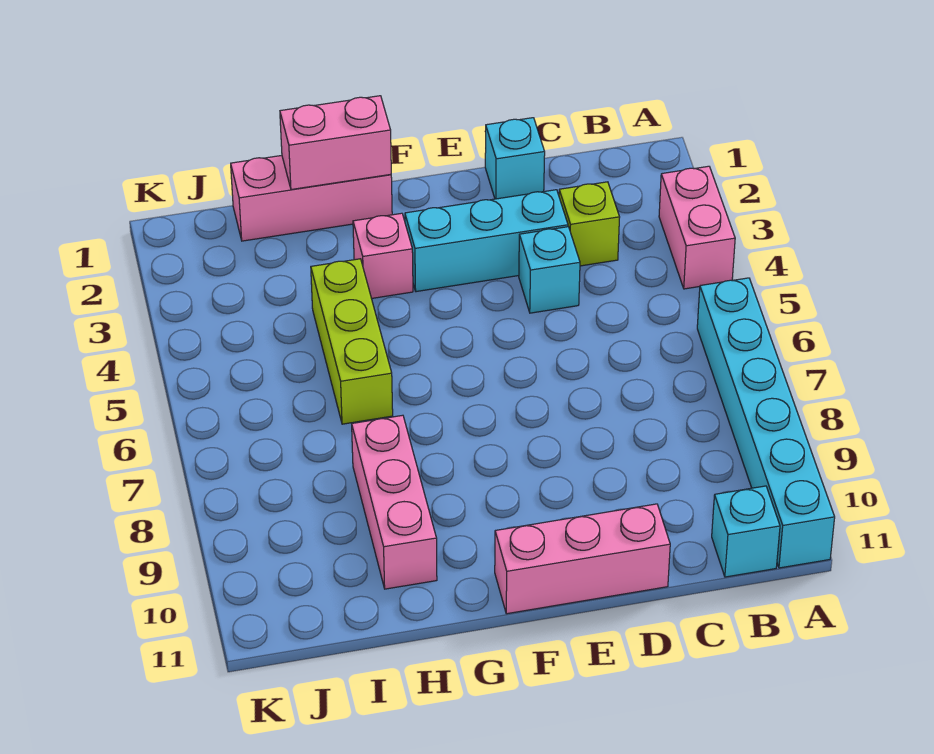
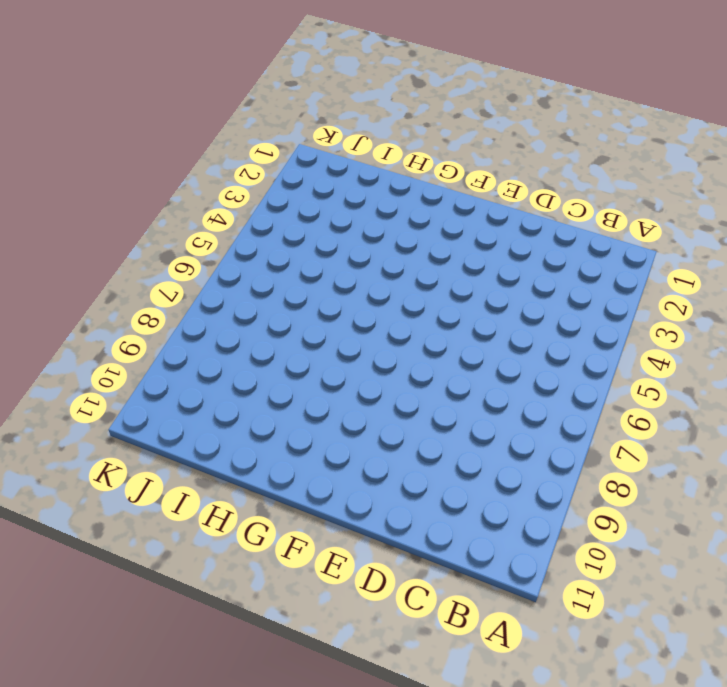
none -> pink 1x2 brick [659,166,735,289]
none -> cyan 1x6 brick [697,278,835,568]
none -> cyan 1x1 brick [712,486,780,577]

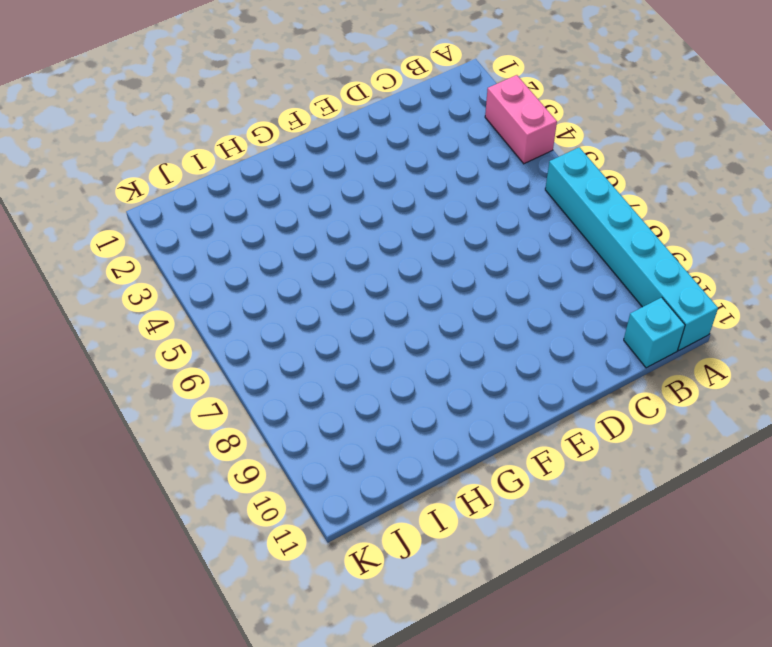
none -> lime 1x1 brick [559,182,620,266]
none -> cyan 1x1 brick [485,118,545,199]
none -> cyan 1x3 brick [405,190,568,292]

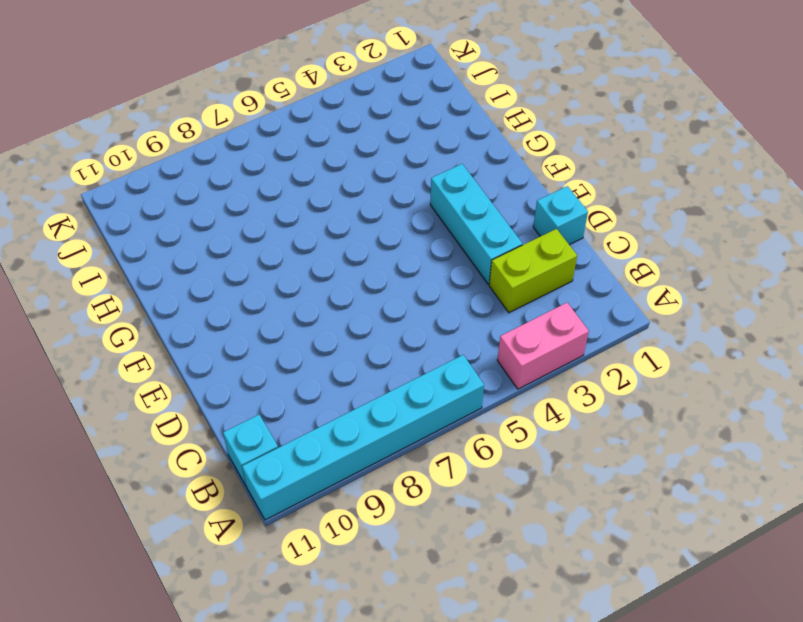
lime 1x2 brick [489,229,577,313] -> lime 1x1 brick [559,182,620,266]
none -> cyan 1x1 brick [519,227,580,313]
none -> pink 1x3 brick [495,504,670,614]
none -> pink 1x3 brick [231,155,392,241]

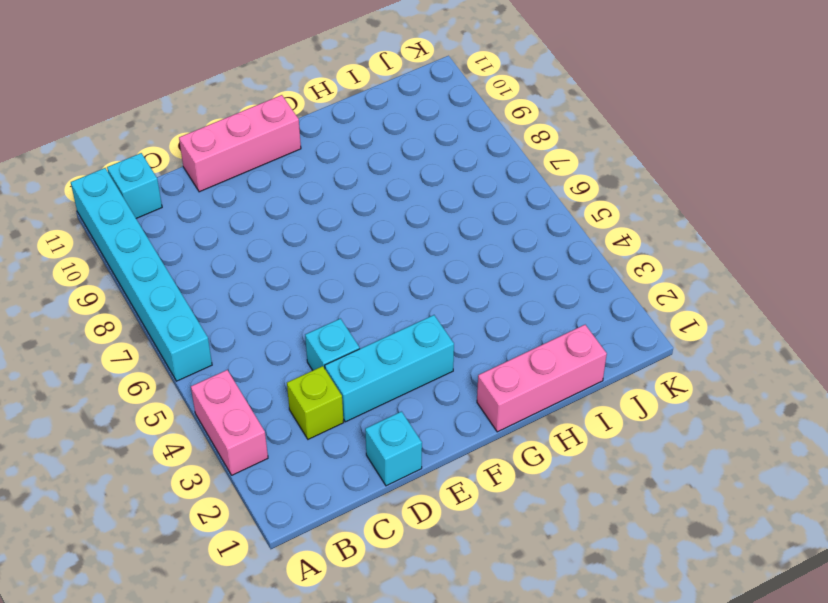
none -> pink 1x1 brick [353,213,413,298]
none -> lime 1x3 brick [311,259,393,424]
none -> pink 1x3 brick [352,415,437,589]

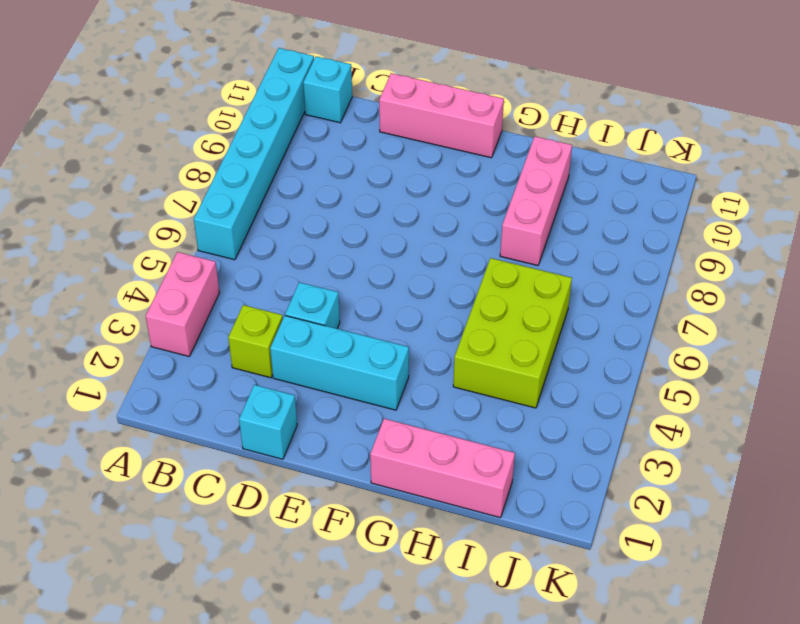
lime 2x3 brick [453,258,572,408] -> lime 1x3 brick [311,259,393,424]
none -> pink 1x1 brick [353,213,413,298]
none -> pink 1x2 brick [280,96,391,190]

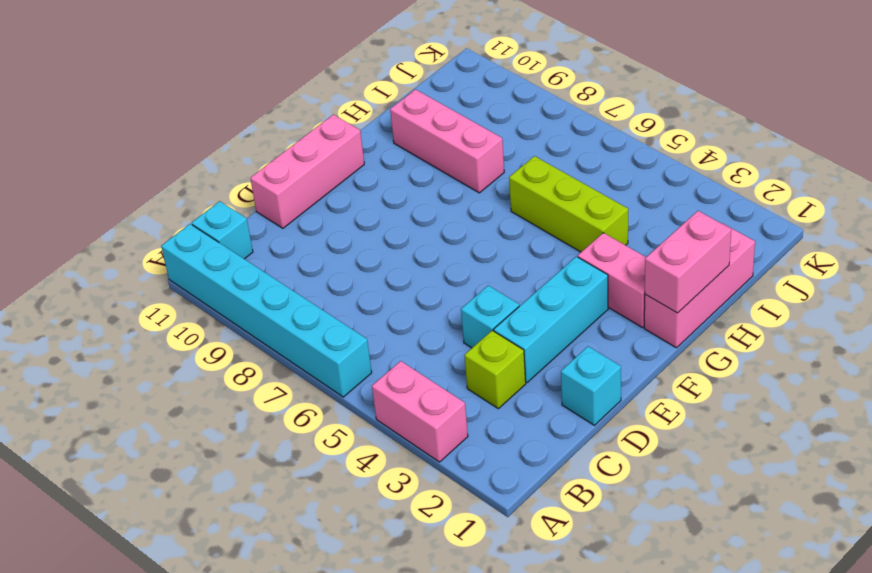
pink 1x2 brick [578,233,646,328] -> pink 1x1 brick [353,213,413,298]

